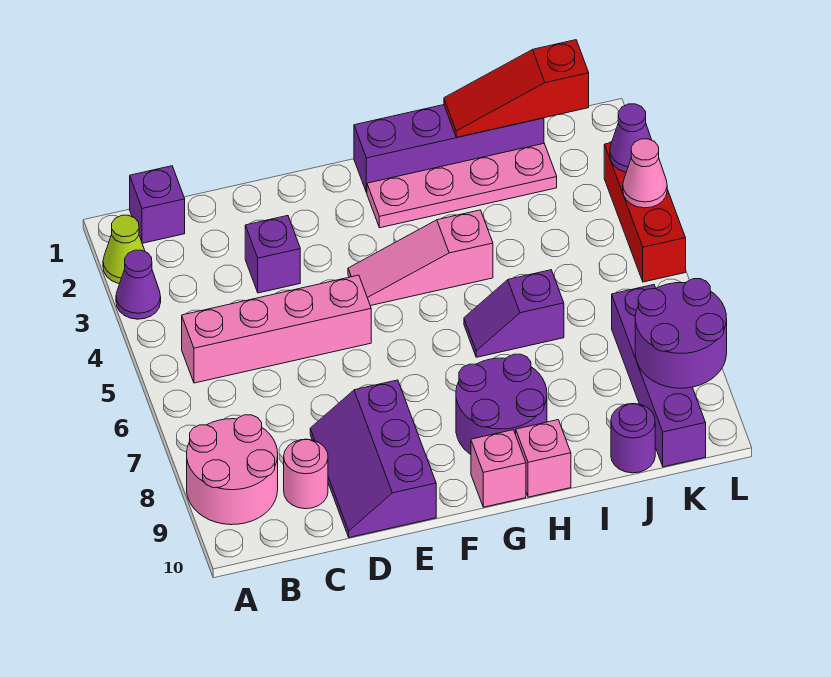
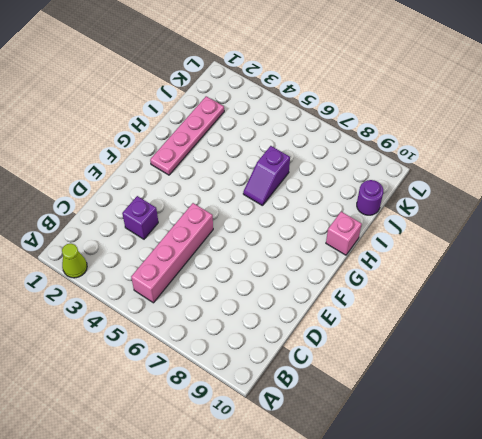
none -> purple 1x1 cone [116,250,161,319]
none -> pink 2x2 round brick [187,415,278,525]
none -> purple 1x1 brick [130,166,185,243]

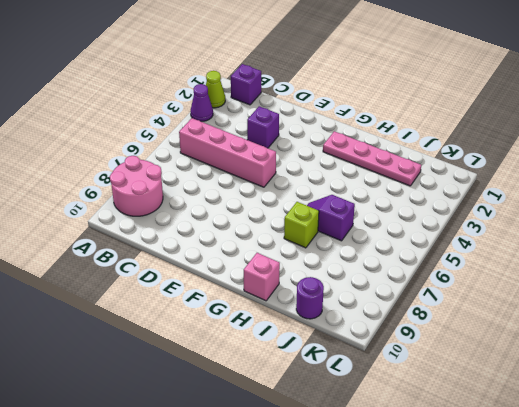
lime 1x1 brick [284,202,319,248] -> none
none -> pink 1x1 round brick [284,439,328,509]
none -> purple 2x3 slope [310,380,436,537]
none -> pink 1x3 slope [348,210,493,306]

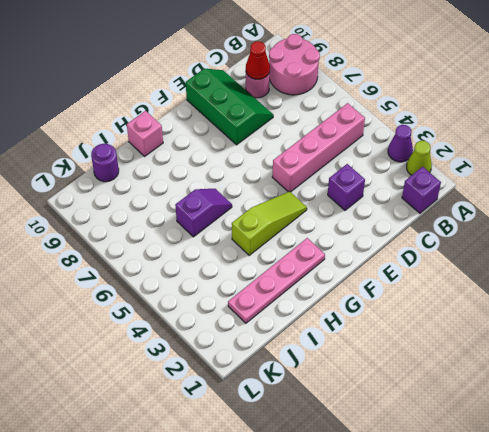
red 1x1 cone [246,41,270,79] -> none
green 2x3 slope [186,69,273,145] -> purple 2x3 slope [310,380,436,537]
lime 1x3 slope [232,191,307,255] -> pink 1x3 slope [348,210,493,306]
none -> purple 1x4 brick [354,105,544,193]
none -> purple 2x2 round brick [456,354,547,454]
none -> pink 1x1 brick [471,430,526,507]

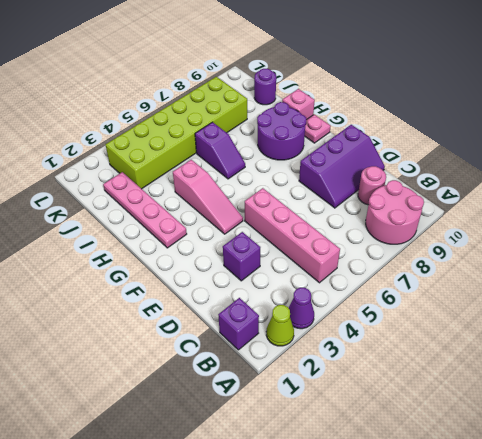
pink 1x1 plate [305,115,331,143] -> pink 1x1 brick [471,430,526,507]
lime 2x6 brick [106,77,247,189] -> purple 1x4 brick [612,285,706,467]
none -> purple 1x4 brick [354,105,544,193]
none -> red 1x3 brick [604,143,686,282]
none -> red 1x3 slope [444,40,589,137]

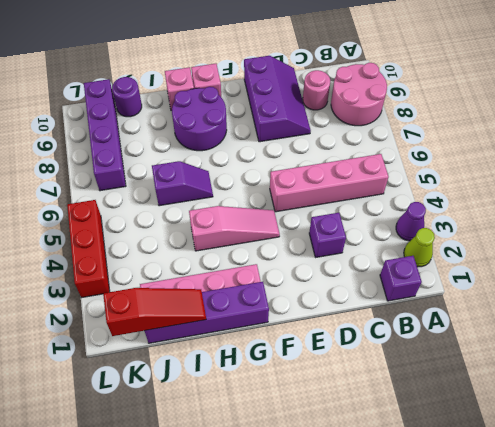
none -> purple 2x2 round brick [635,279,727,388]
none -> purple 1x1 cone [610,104,652,172]
none -> pink 1x1 cone [623,139,667,208]

